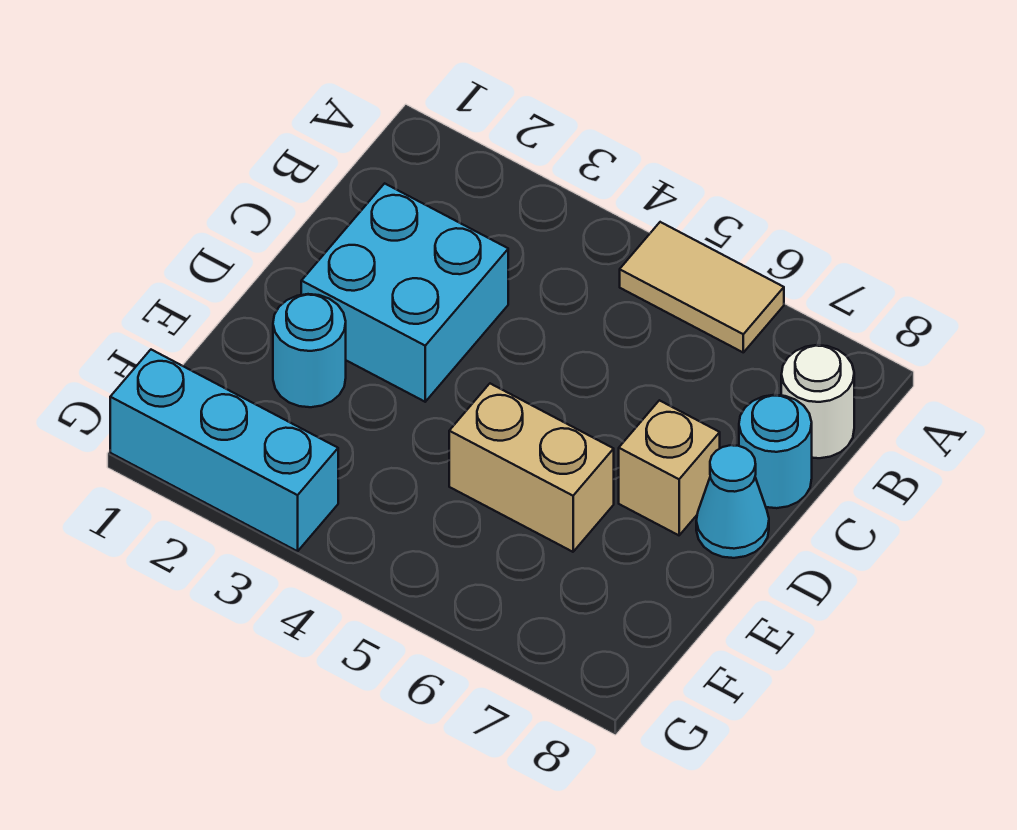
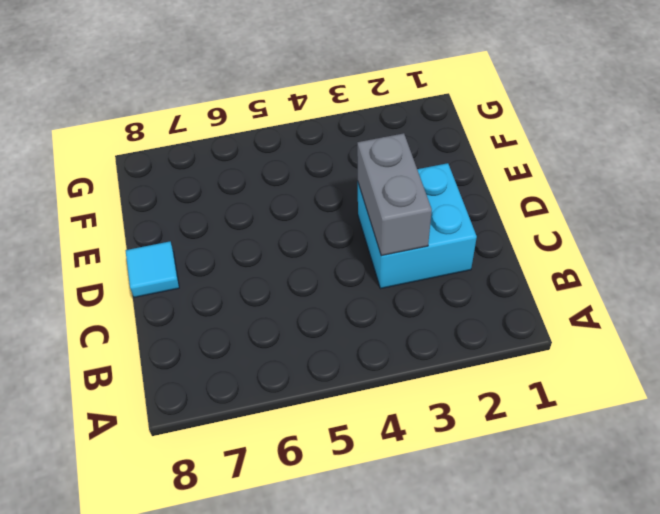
grey 1x2 brick [357,133,432,256] -> none
cyan 1x1 tile [125,242,179,297] -> cyan 1x1 cone [696,445,769,558]
none -> tan 1x2 tile [620,222,784,352]
none -> white 1x1 round brick [781,345,854,458]

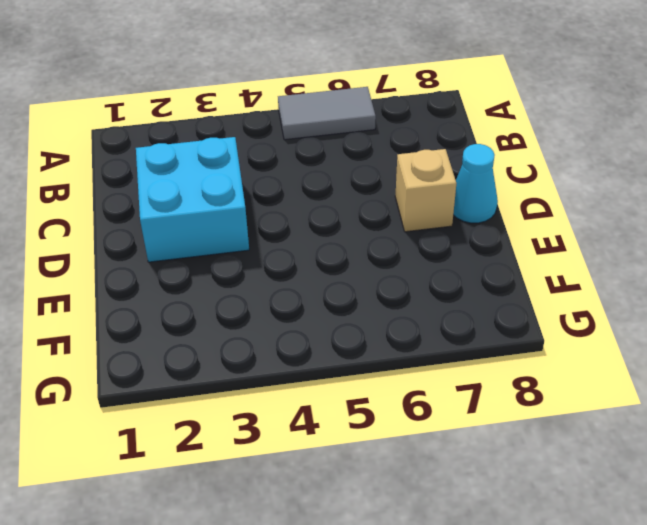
grey 1x2 tile [278,87,376,140] -> tan 1x2 tile [620,222,784,352]
none -> white 1x1 round brick [781,345,854,458]
none -> cyan 1x1 round brick [739,395,812,508]

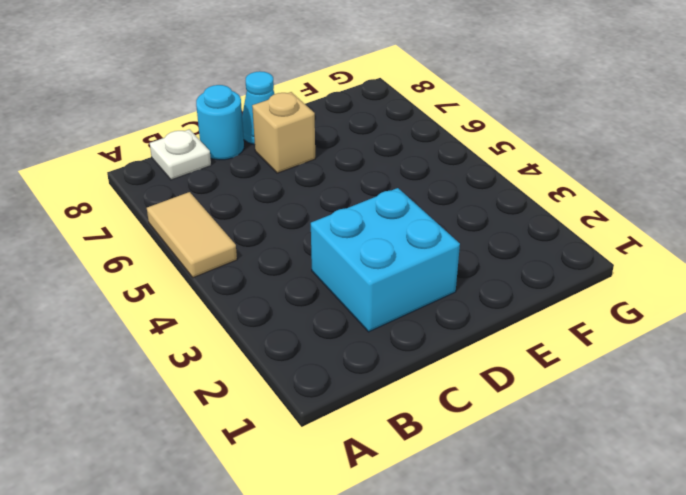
white 1x1 plate [150,129,211,180] -> white 1x1 round brick [781,345,854,458]
none -> cyan 1x1 round brick [273,294,346,407]
none -> tan 1x2 brick [449,384,614,552]

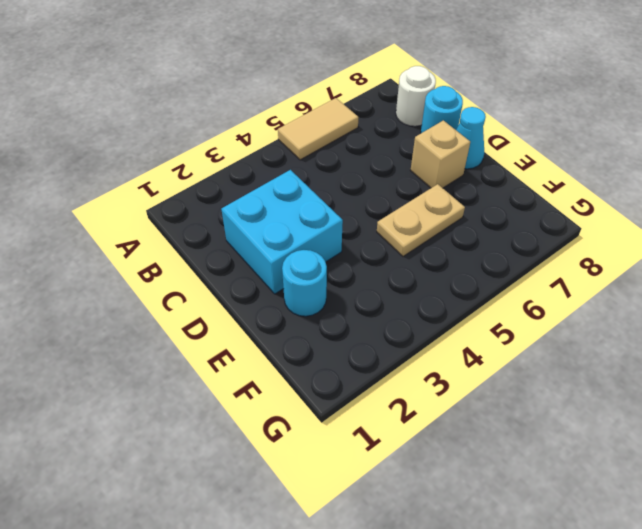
tan 1x2 plate [377,184,465,256] -> tan 1x2 brick [449,384,614,552]
none -> cyan 1x3 brick [110,350,338,551]

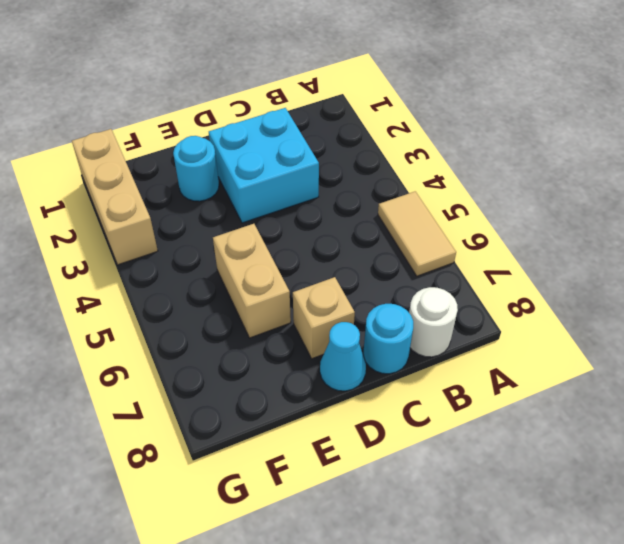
tan 1x3 brick [72,129,158,265] -> cyan 1x3 brick [110,350,338,551]

